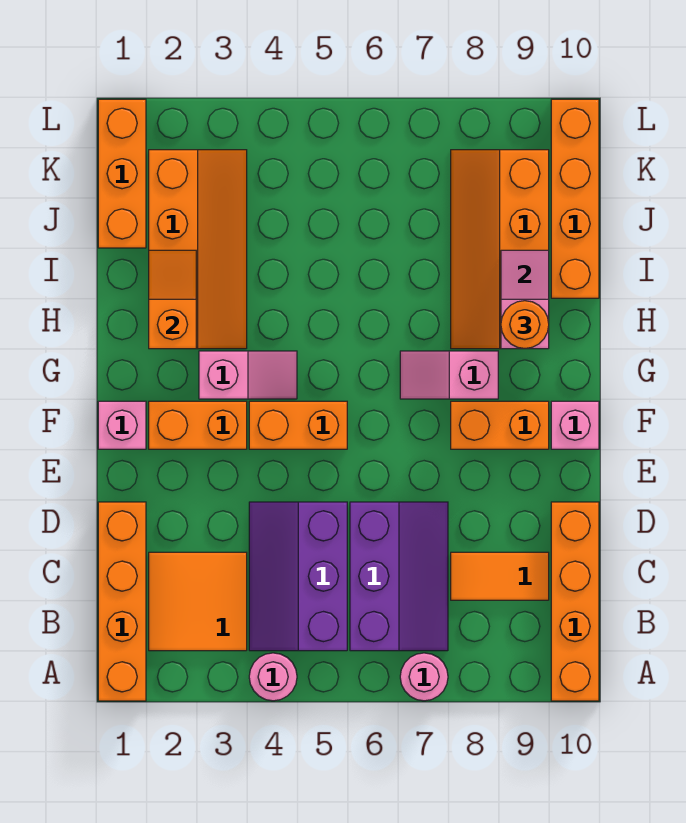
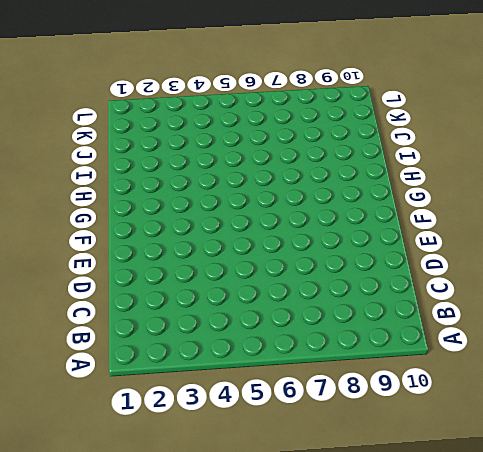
none -> orange 1x4 brick [98,502,146,701]
none -> pink 1x1 round brick [249,653,297,701]
none -> pink 1x1 round brick [400,653,448,701]

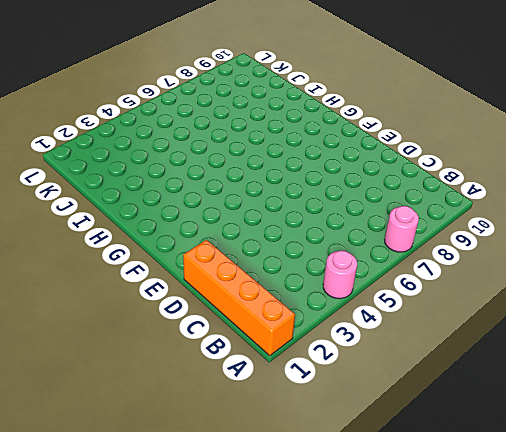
none -> orange 1x4 brick [551,502,599,701]
none -> orange 2x2 tile [149,552,247,651]
none -> purple 2x3 slope [249,502,347,651]

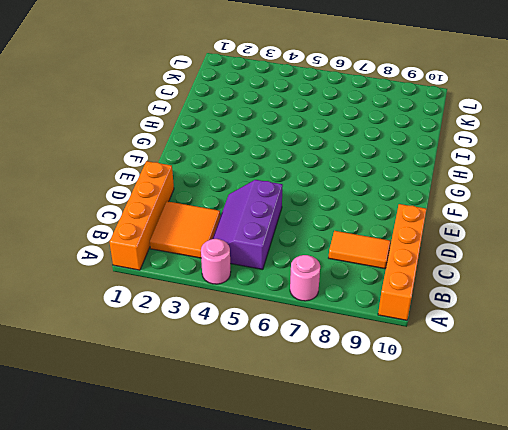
none -> purple 2x3 slope [350,502,448,651]
none -> pink 1x1 brick [98,401,146,449]
none -> orange 1x2 brick [149,401,247,449]

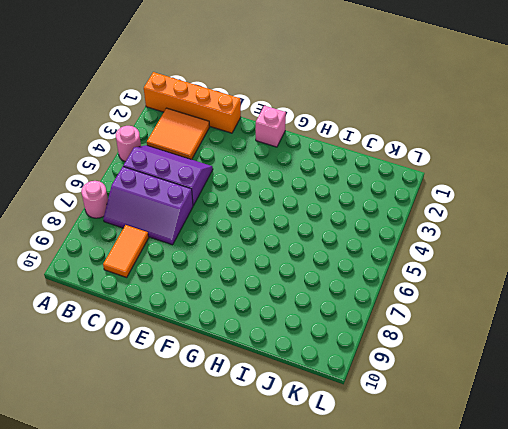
none -> orange 1x4 brick [551,502,599,701]
none -> orange 1x2 brick [149,401,247,449]
none -> orange 1x2 brick [249,401,347,449]

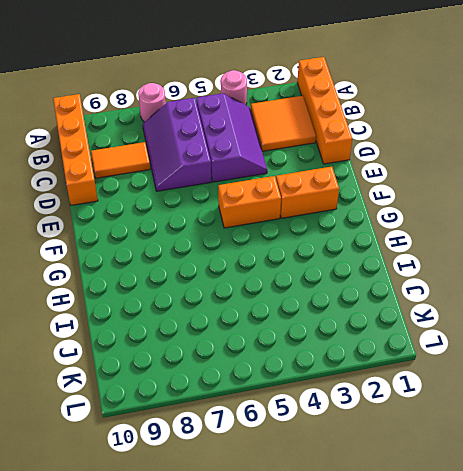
none -> pink 1x1 brick [98,401,146,449]
none -> orange 1x2 brick [451,401,549,449]
none -> pink 1x1 brick [551,401,599,449]

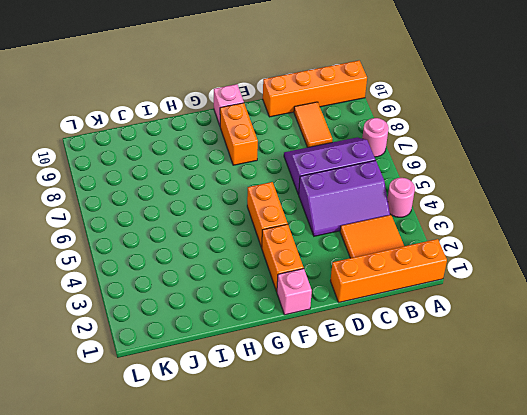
none -> pink 1x2 slope [199,351,297,399]
none -> pink 1x2 slope [400,351,498,399]
none -> orange 2x4 slope [149,150,247,349]

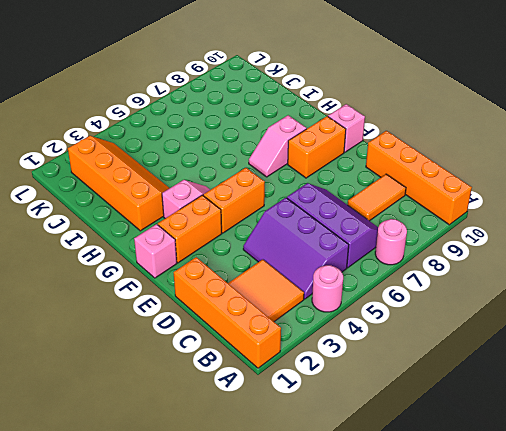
none -> orange 2x4 slope [451,150,549,349]
none -> orange 1x4 brick [551,99,599,298]
none -> orange 1x3 brick [98,99,146,248]

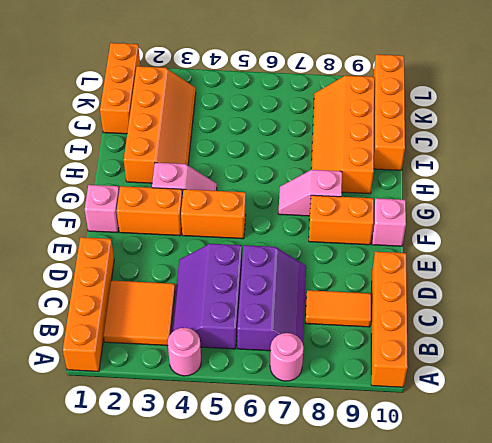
none -> orange 1x2 slope [149,250,196,349]
none -> pink 1x2 slope [501,250,549,349]
none -> orange 1x1 round brick [501,301,549,349]

